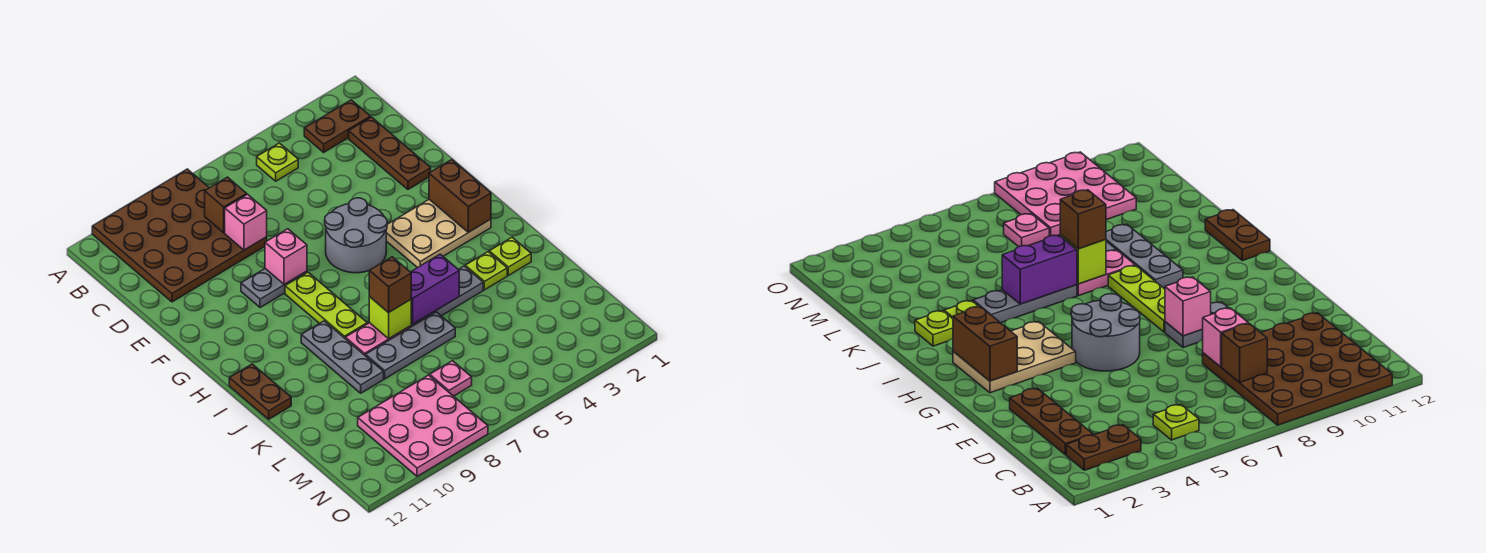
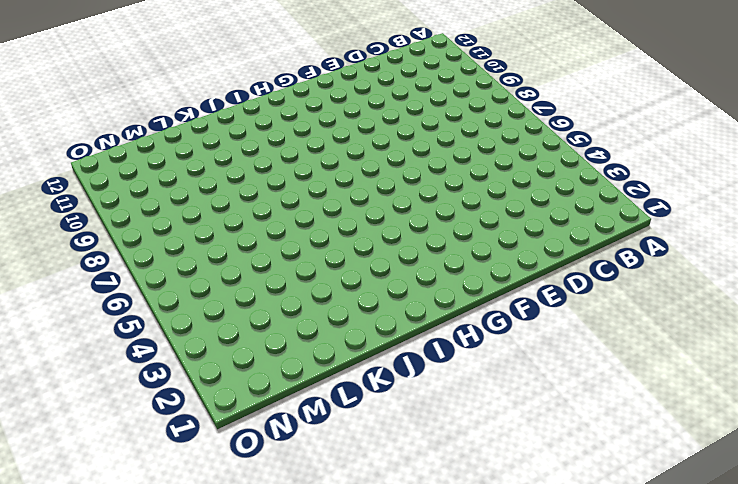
none -> brown 4x4 plate [92,169,267,302]
none -> brown 1x2 plate [304,100,370,152]
none -> lime 1x1 plate [257,143,298,181]

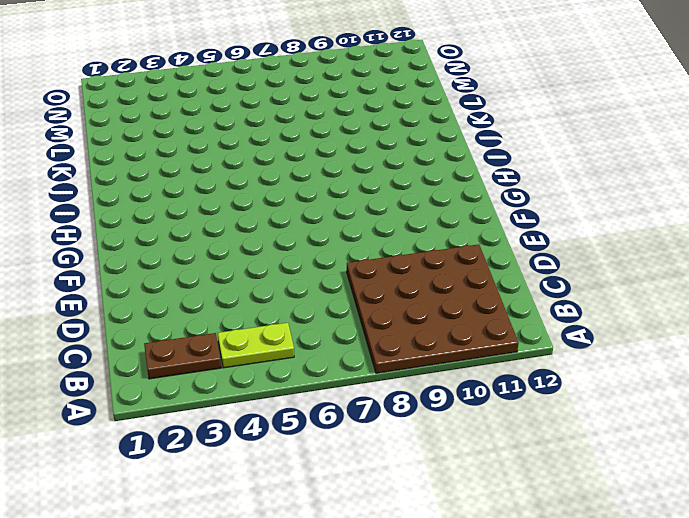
lime 1x2 plate [218,323,294,368] -> lime 1x1 plate [257,143,298,181]
none -> brown 1x3 plate [349,117,431,189]
none -> grey 2x2 round brick [325,198,387,273]
none -> grey 1x2 plate [241,269,307,308]

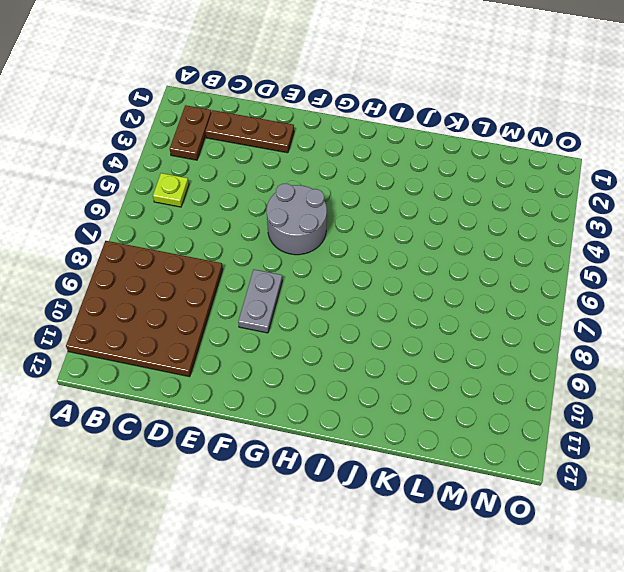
none -> tan 2x3 plate [386,199,491,268]
none -> lime 1x3 plate [285,272,367,338]
none -> grey 1x3 plate [301,321,384,393]

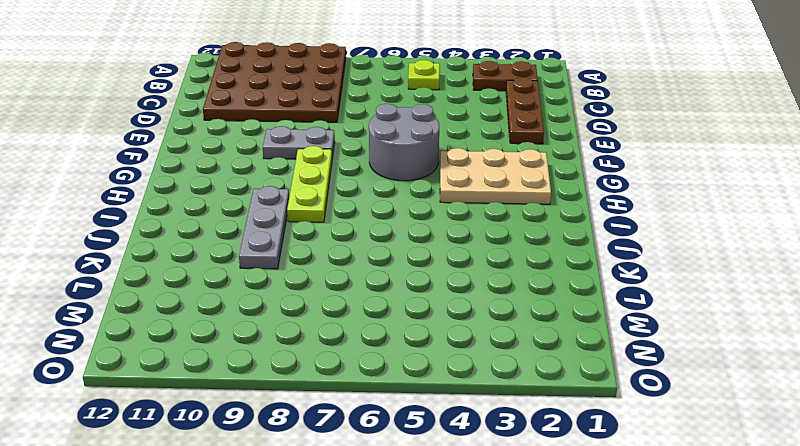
none -> brown 1x2 plate [229,364,291,419]
none -> lime 1x1 plate [489,237,531,275]
none -> lime 1x1 plate [465,252,507,290]

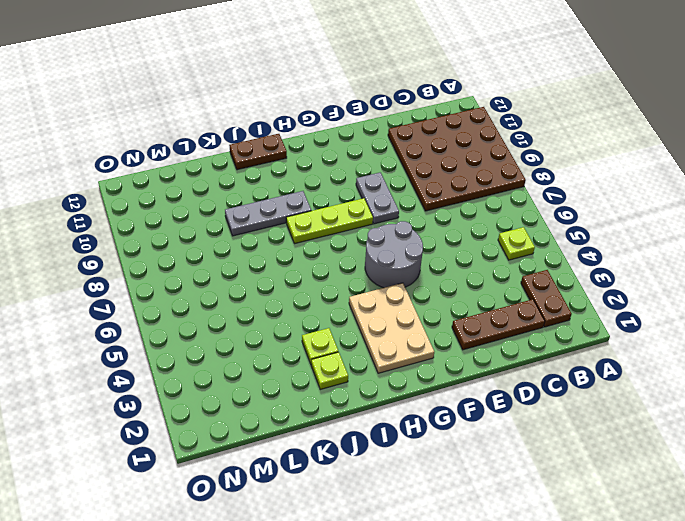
none -> grey 1x3 plate [411,266,483,327]
none -> pink 1x2 plate [345,323,411,356]
none -> grey 1x3 plate [366,312,455,379]

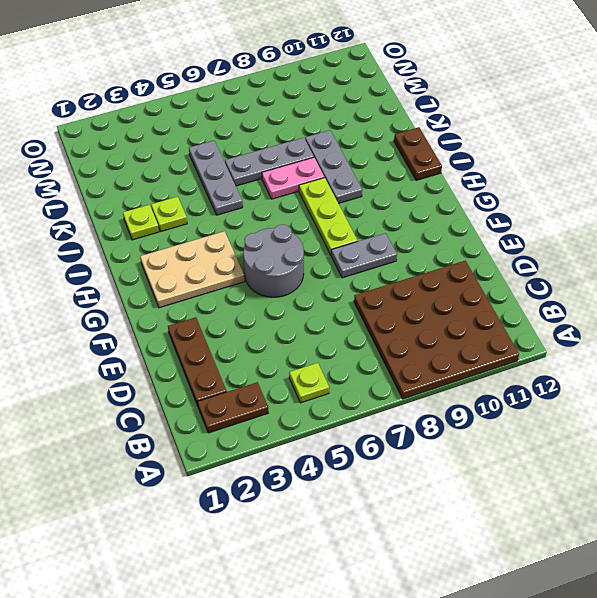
grey 1x3 plate [189,141,243,215] -> grey 1x3 plate turned to [411,266,483,327]
none -> pink 1x1 plate [430,361,472,396]
none -> pink 3x3 plate [358,375,488,476]
none -> brown 1x1 brick [205,177,247,233]

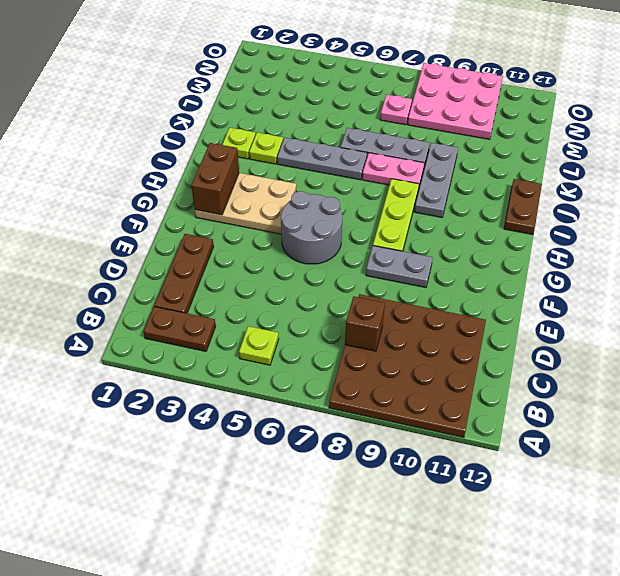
none -> pink 1x1 brick [225,194,267,250]
none -> pink 1x1 brick [265,229,307,285]
none -> purple 1x2 brick [411,254,459,324]

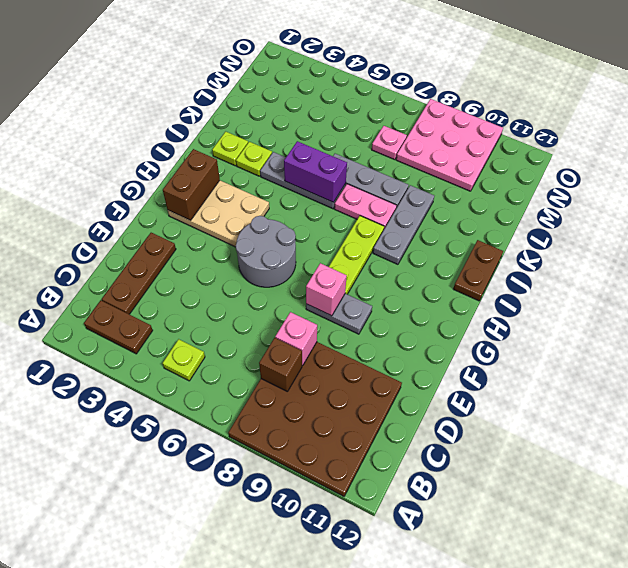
none -> lime 1x1 brick [369,297,411,339]
none -> brown 1x1 brick [369,257,411,313]

